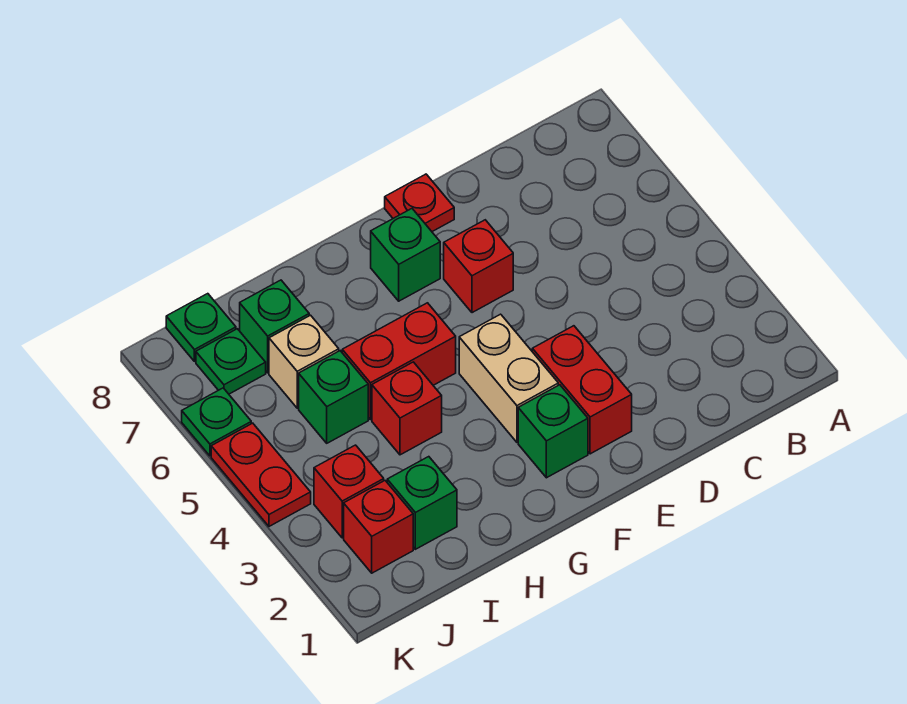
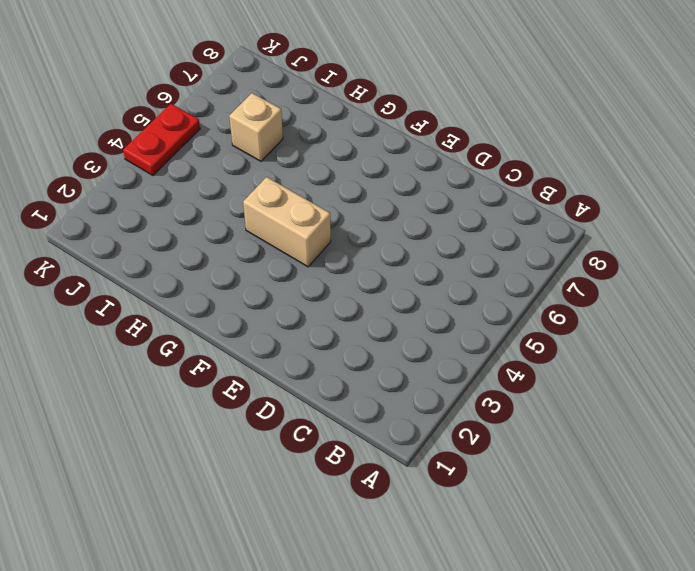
tan 1x2 brick [243,177,331,267] -> tan 1x2 brick turned to [459,314,558,442]
none -> red 1x2 brick [532,326,632,454]
none -> red 1x1 brick [444,220,513,313]
none -> red 1x1 plate [385,174,454,232]

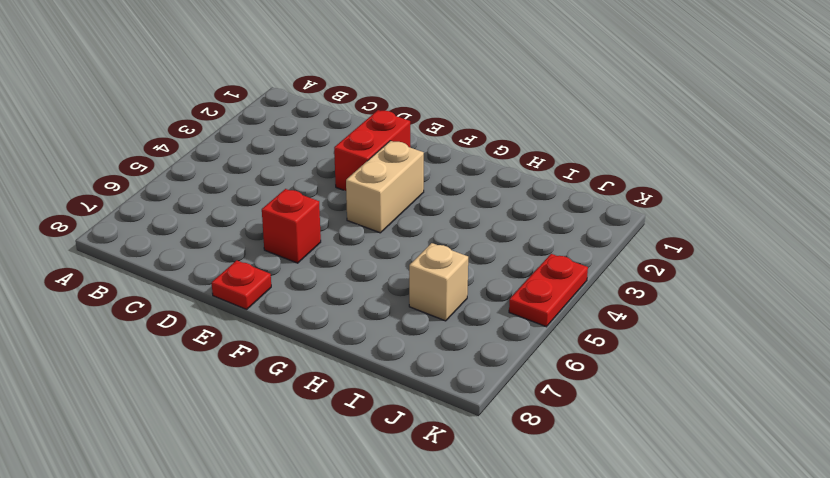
none -> green 1x1 brick [518,385,588,478]
none -> green 1x1 brick [371,209,440,301]
none -> red 1x2 brick [342,303,456,420]

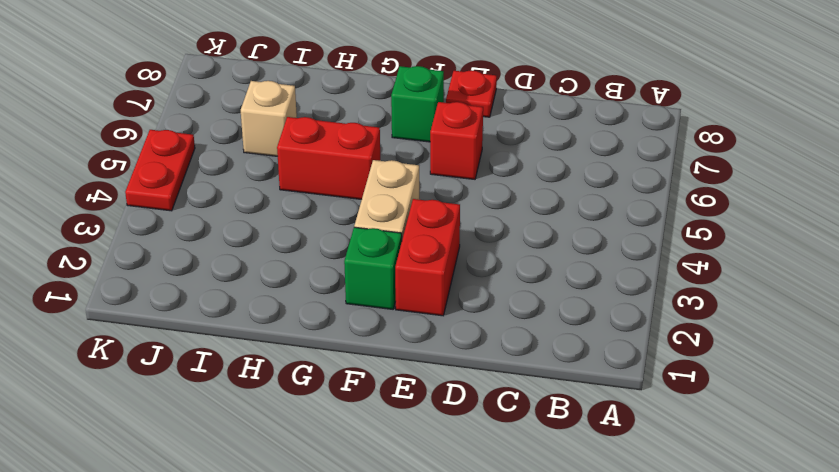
none -> red 1x1 brick [372,362,442,455]
none -> green 1x1 brick [387,457,457,549]
none -> green 1x1 brick [299,351,368,443]

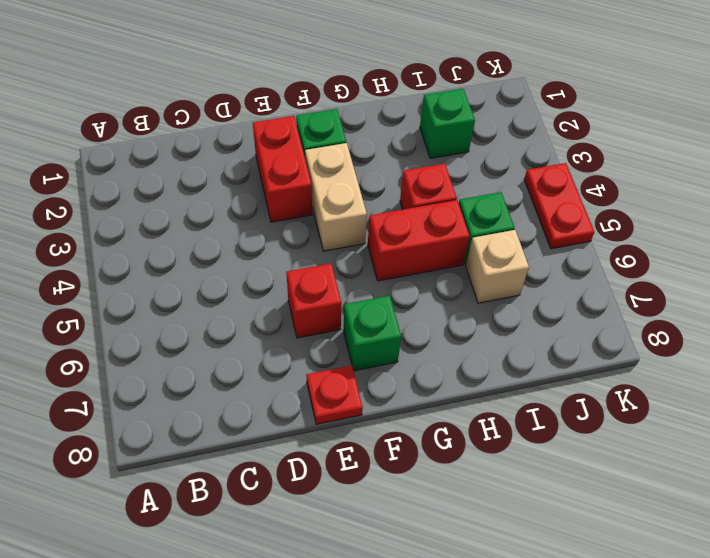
none -> green 1x1 brick [240,280,309,373]
none -> red 1x1 brick [344,481,413,573]
none -> red 1x1 brick [314,445,384,538]

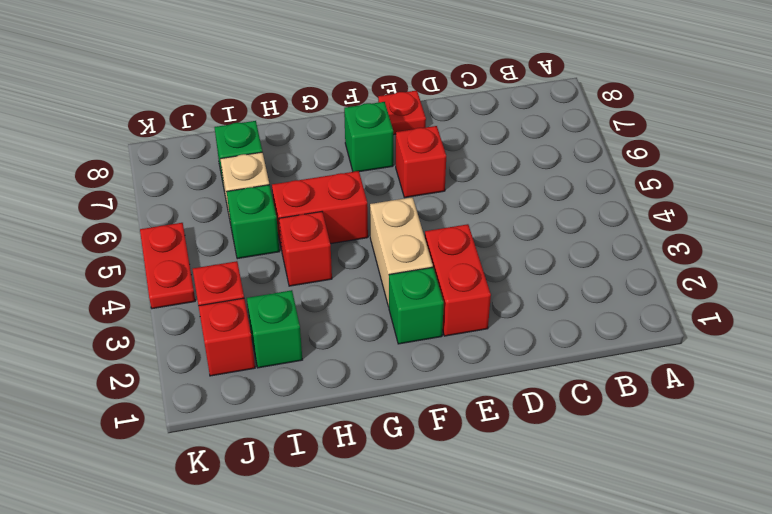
none -> green 1x1 plate [196,329,266,394]
none -> green 1x1 plate [166,294,236,361]
none -> green 1x1 plate [182,388,251,456]

